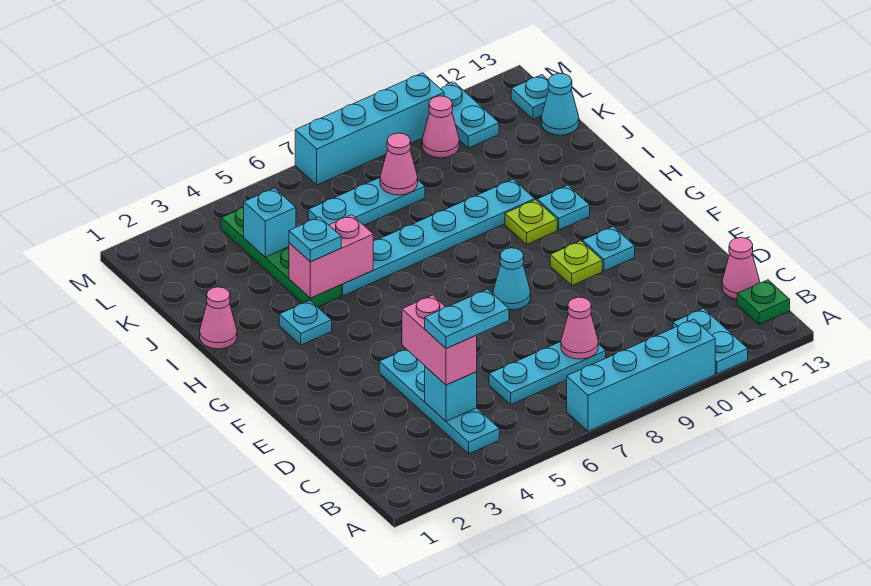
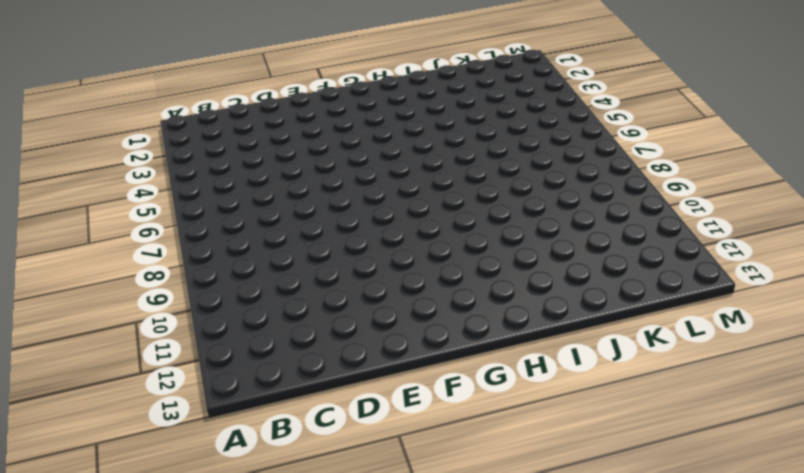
none -> cyan 1x4 brick [567,319,715,431]
none -> cyan 1x2 plate [673,308,748,374]
none -> cyan 1x4 plate [379,349,499,454]

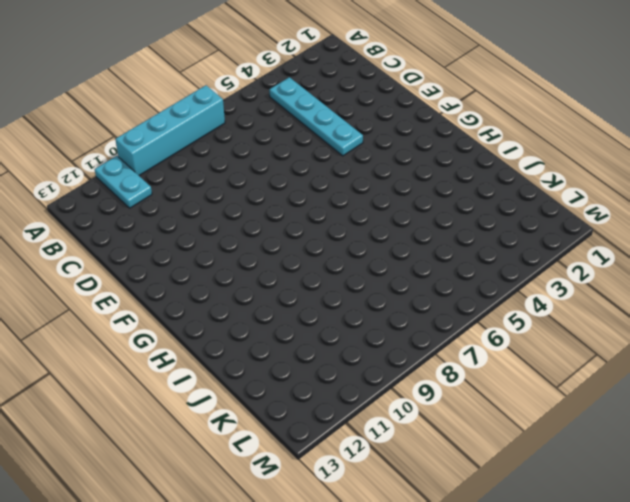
none -> green 1x1 plate [737,280,790,324]
none -> cyan 1x3 plate [489,342,606,404]
none -> pink 1x1 cone [722,238,760,299]

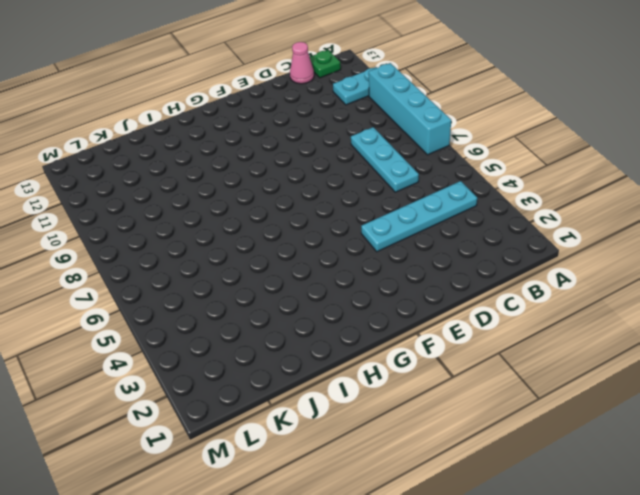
none -> cyan 1x1 cone [493,248,531,310]
none -> lime 1x1 plate [550,241,602,285]
none -> cyan 1x1 plate [583,227,635,271]

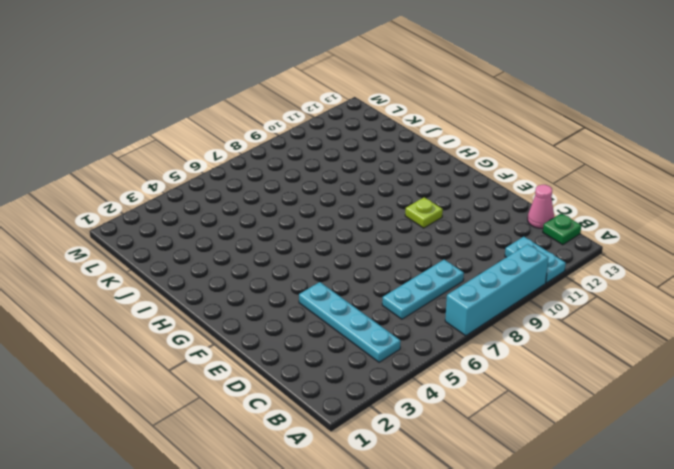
none -> cyan 1x1 cone [493,248,531,310]
none -> cyan 1x1 plate [583,227,635,271]
none -> cyan 1x1 plate [279,301,332,345]

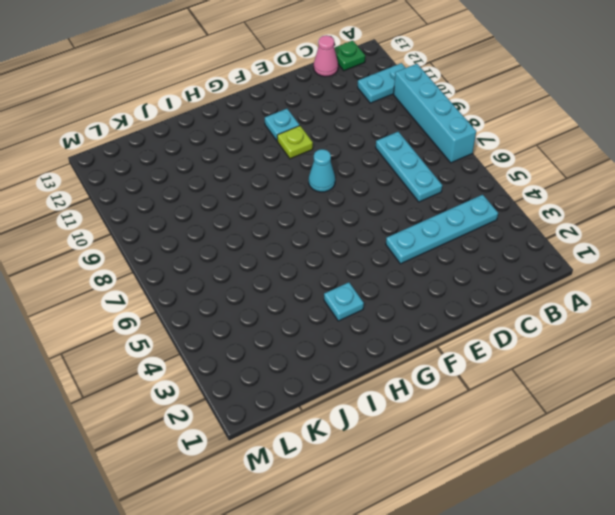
none -> lime 1x1 plate [505,200,557,244]
none -> cyan 1x1 plate [537,185,590,230]
none -> pink 1x1 cone [200,287,237,349]

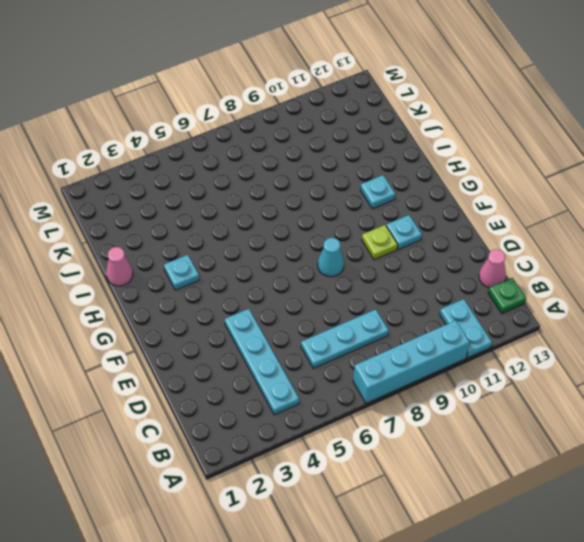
none -> lime 1x1 plate [505,200,557,244]
none -> green 1x4 plate [221,207,341,307]
none -> cyan 1x6 plate [341,179,535,296]

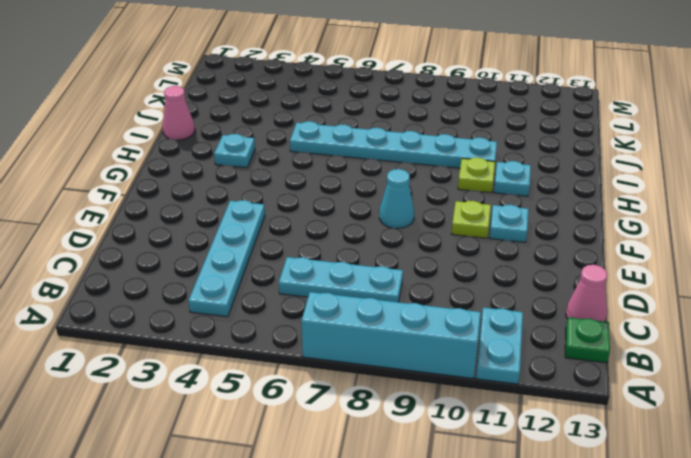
none -> green 1x4 plate [221,207,341,307]
none -> cyan 1x3 plate [308,178,425,225]
none -> cyan 1x1 cone [541,73,579,135]

